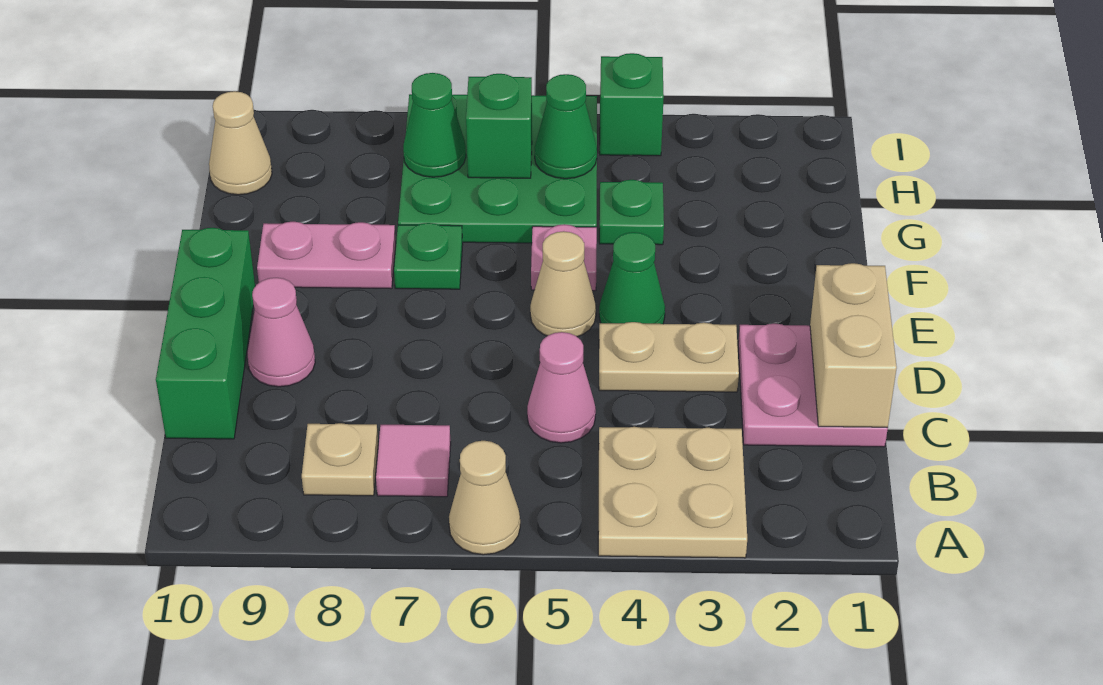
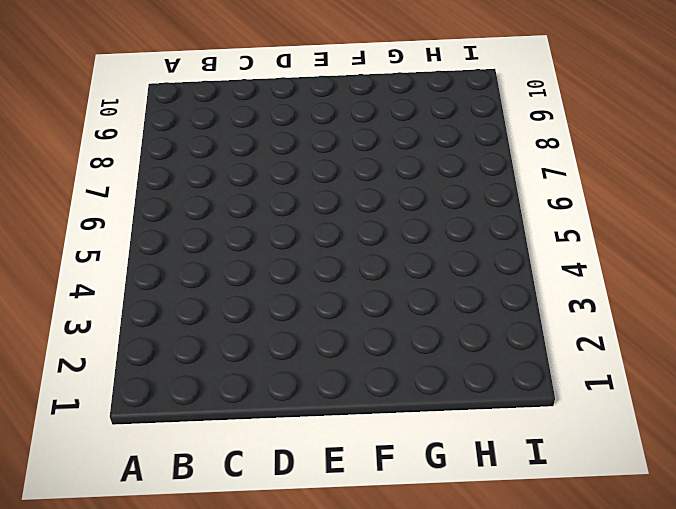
none -> tan 2x2 plate [598,427,747,558]
none -> tan 1x1 cone [449,441,520,555]
none -> pink 1x1 tile [376,425,451,497]

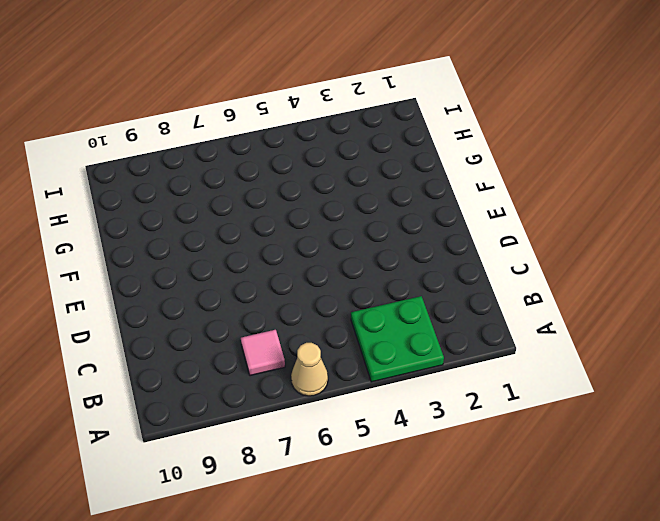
green 2x2 plate [351,296,444,382] -> tan 2x2 plate [598,427,747,558]
none -> tan 1x1 plate [302,423,378,496]
none -> pink 2x2 plate [738,324,888,447]
none -> pink 1x1 cone [527,332,596,443]

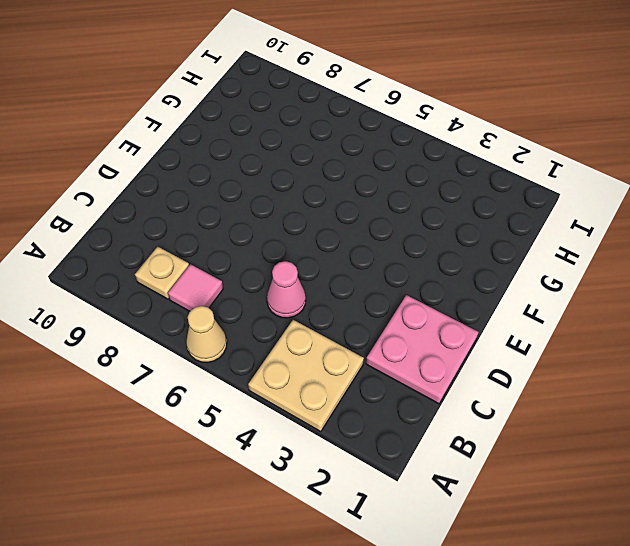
none -> green 1x3 brick [156,228,255,439]
none -> tan 1x2 plate [599,322,739,392]
none -> pink 1x1 cone [247,278,315,387]

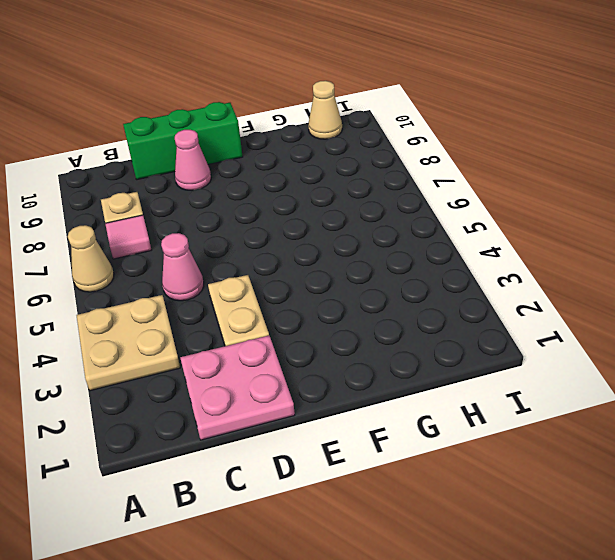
none -> green 1x1 cone [599,232,665,324]
none -> tan 1x1 cone [530,231,596,337]
none -> pink 1x1 plate [531,224,597,291]

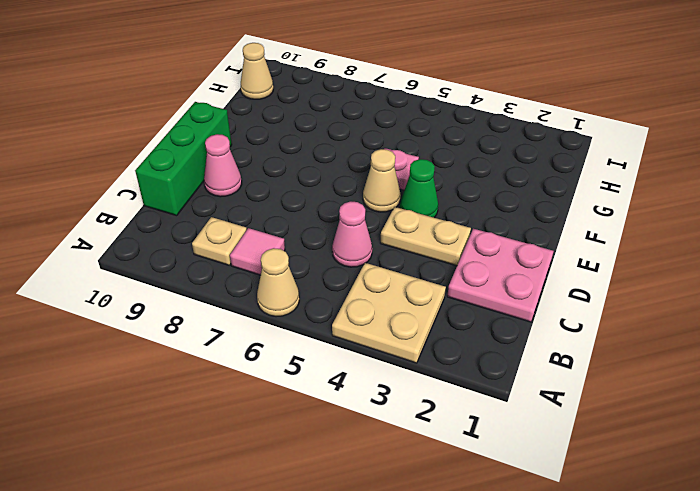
none -> green 1x1 plate [394,223,463,289]
none -> pink 1x2 plate [257,222,396,289]
none -> green 1x1 plate [599,180,664,245]

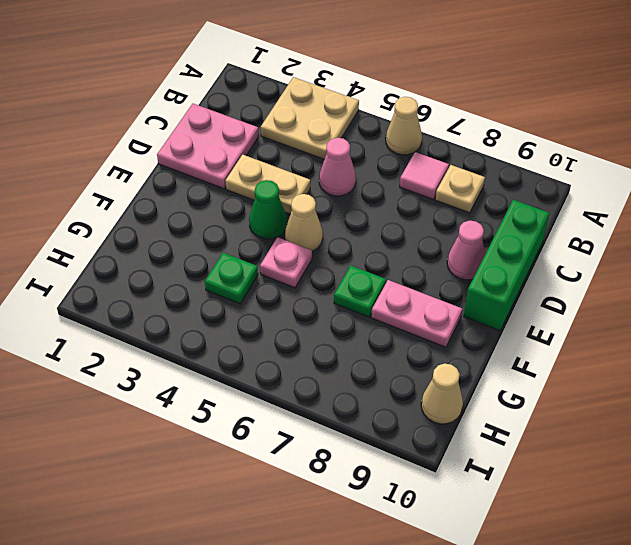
none -> green 3x3 plate [398,94,597,243]
none -> green 1x1 brick [600,53,664,156]
none -> tan 1x2 brick [810,263,897,427]

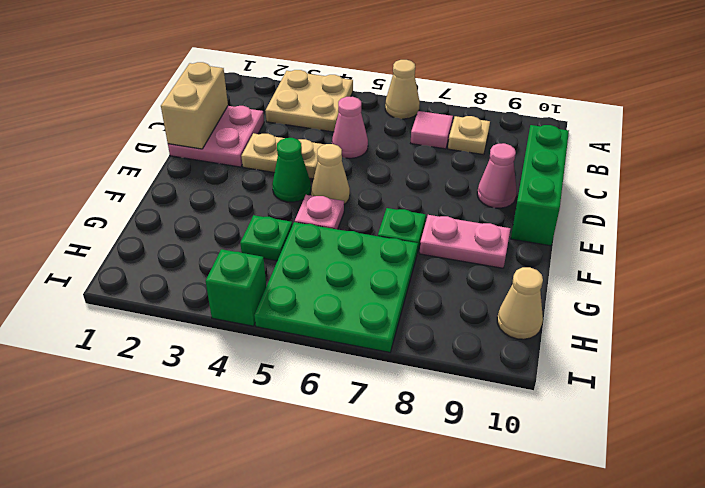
none -> green 1x1 cone [535,74,597,179]
none -> green 1x1 brick [466,74,532,178]
none -> green 1x1 cone [403,73,466,177]

